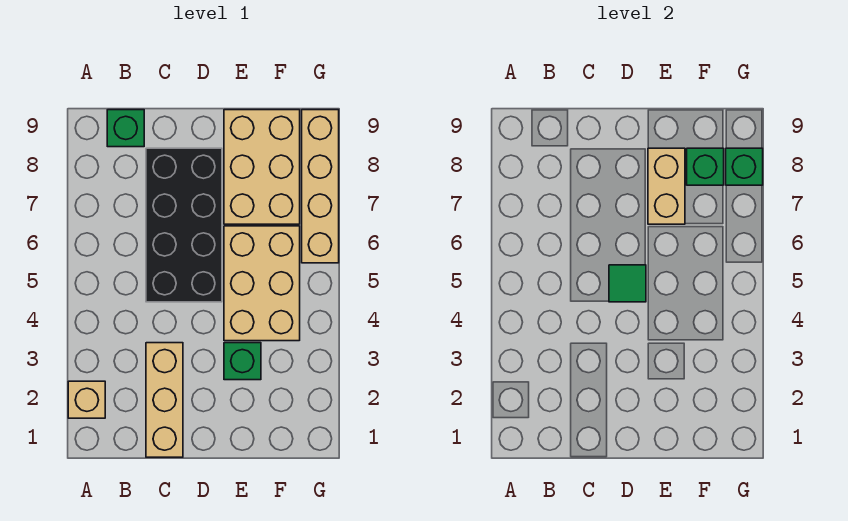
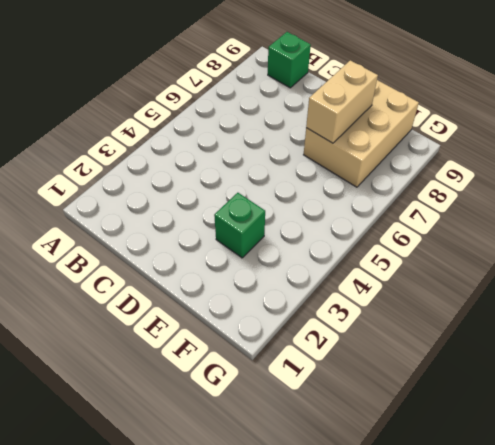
none -> tan 1x1 brick [68,381,105,418]
none -> tan 1x3 brick [146,343,183,457]
none -> black 2x4 brick [146,148,222,302]

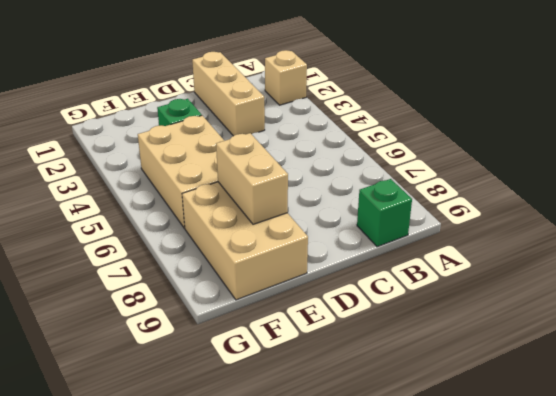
none -> black 2x4 brick [146,148,222,302]
none -> tan 1x4 brick [302,110,339,263]
none -> green 1x1 tile [609,265,646,302]

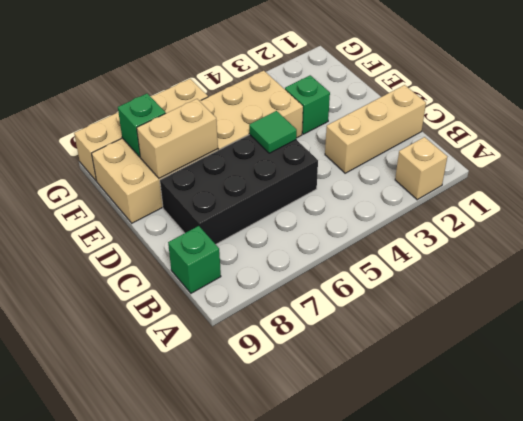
none -> green 1x1 brick [726,148,763,185]

